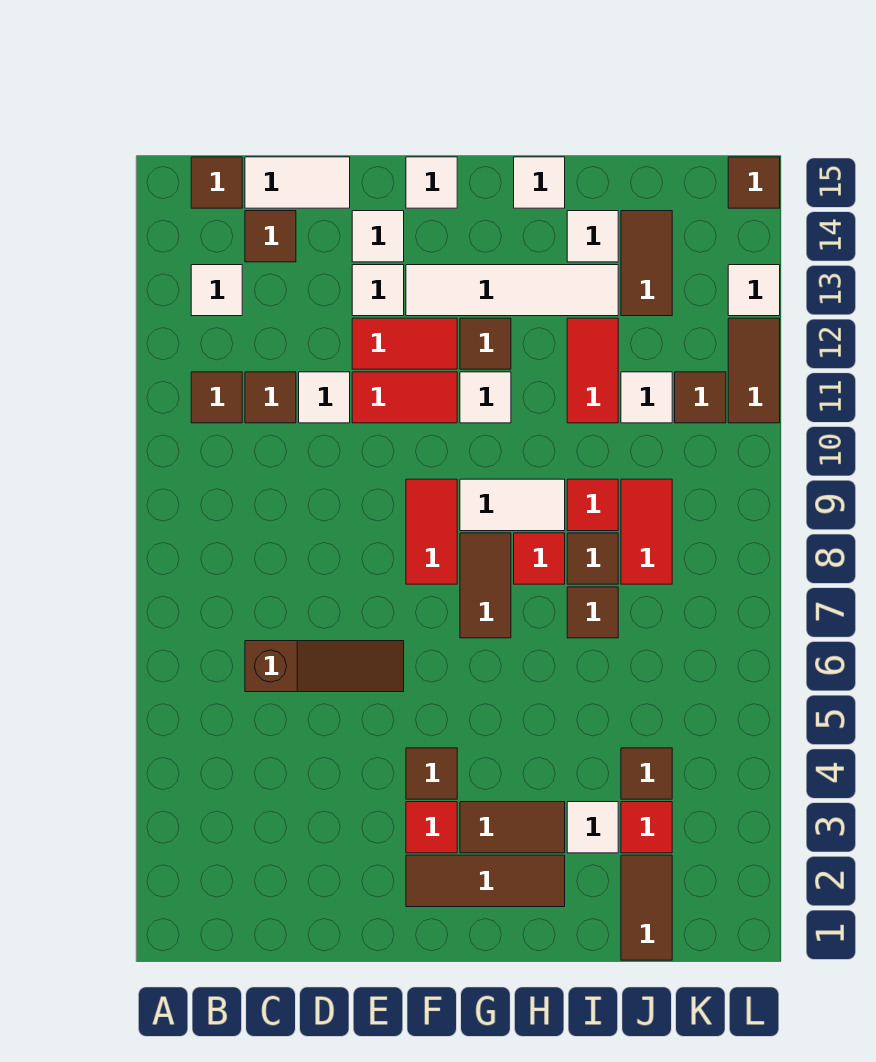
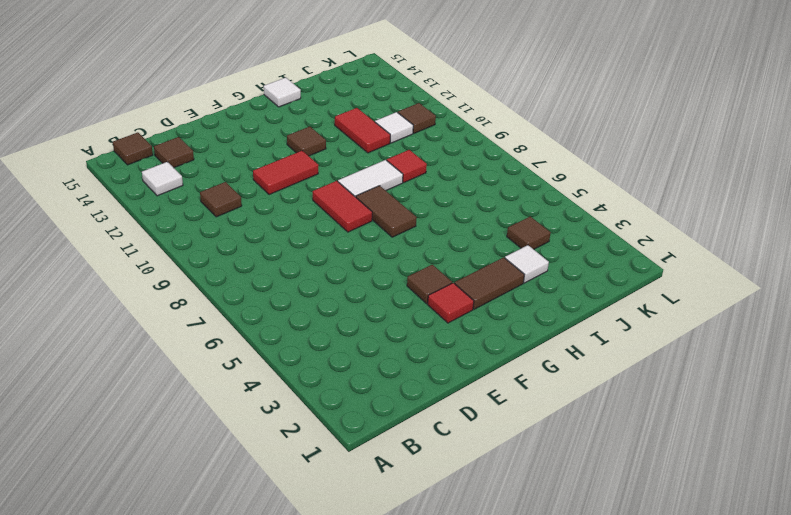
none -> brown 1x1 tile [191,372,242,423]
none -> brown 1x3 slope [245,641,404,692]
none -> white 1x2 tile [245,157,350,208]
none -> white 1x1 tile [299,372,350,423]

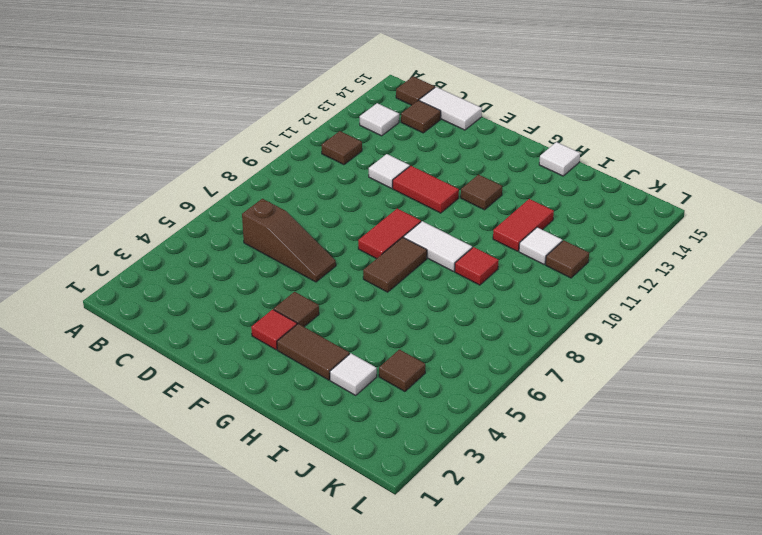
none -> brown 1x1 tile [245,372,296,423]
none -> red 1x2 tile [352,318,457,369]
none -> white 1x1 tile [352,265,404,316]
none -> white 1x1 tile [352,211,404,262]

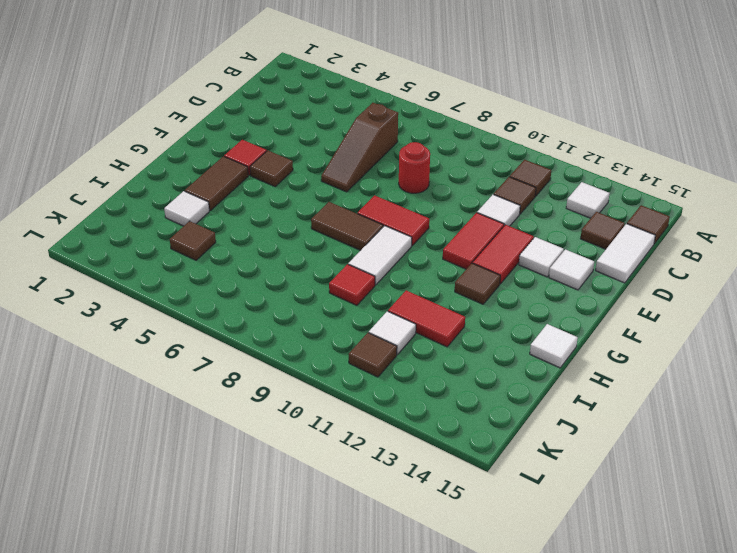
red 1x1 round brick [399,142,430,193] -> none
none -> brown 1x3 tile [406,855,565,907]
none -> white 1x4 tile [406,265,618,316]
none -> white 1x1 tile [406,157,457,208]
none -> white 1x1 tile [460,372,511,423]

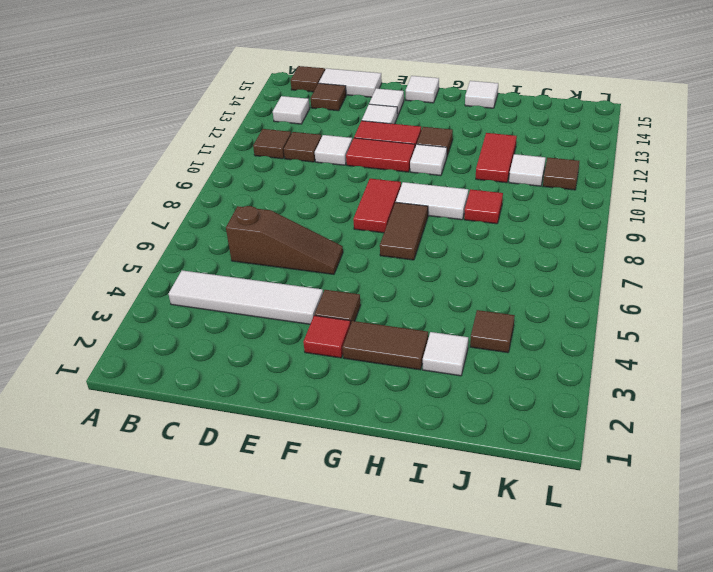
white 1x4 tile [168,270,323,324] -> white 1x4 tile moved to [406,265,618,316]
none -> brown 1x3 tile [406,855,565,907]
none -> red 1x1 tile [514,533,565,584]
none -> brown 1x1 tile [567,587,618,638]
none -> brown 1x1 tile [567,533,618,584]

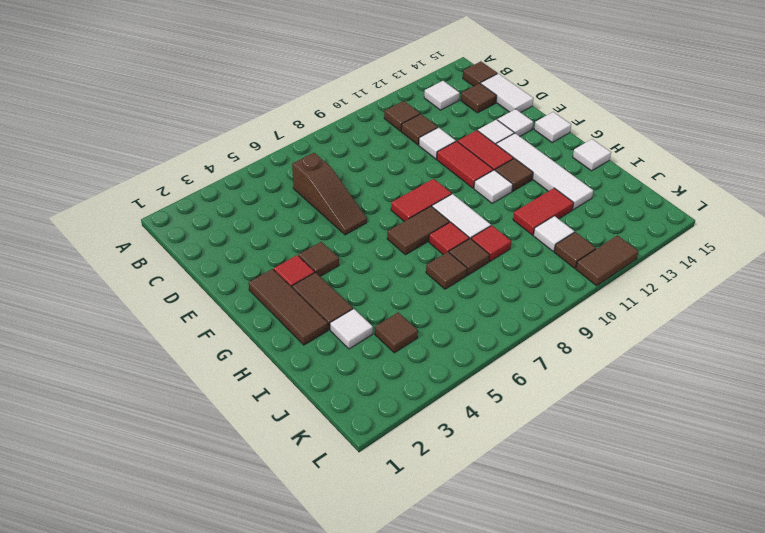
none -> white 1x1 tile [567,211,618,262]
none -> brown 1x2 tile [621,855,672,960]
none -> red 1x1 tile [621,802,672,853]
none -> red 1x2 tile [621,479,672,584]

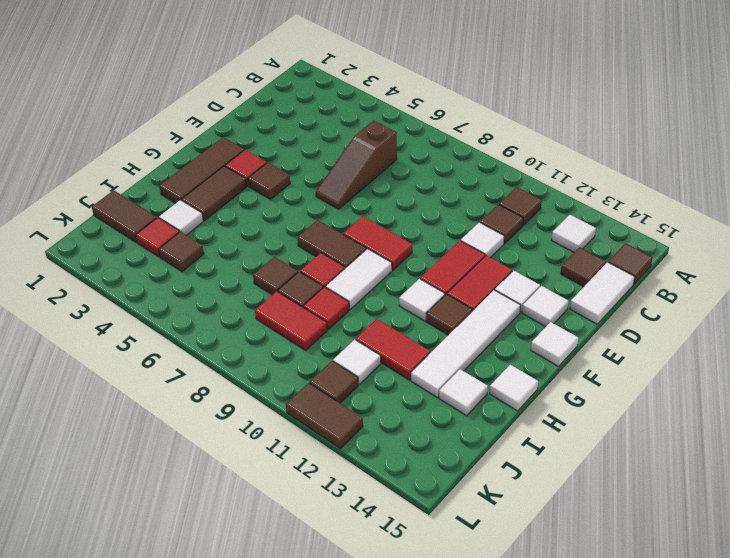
none -> brown 1x2 tile [621,211,672,316]
none -> white 1x1 tile [728,265,780,316]
none -> brown 1x1 tile [728,157,780,208]

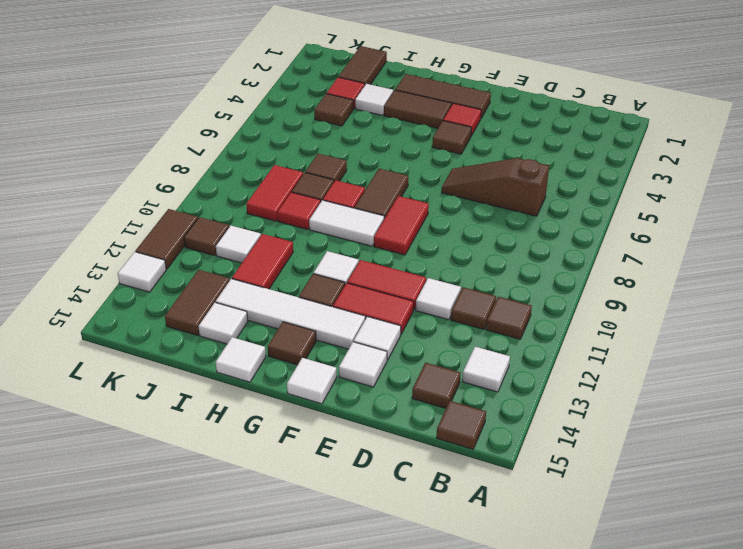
brown 1x1 tile [268,322,316,365] -> brown 1x1 tile moved to [728,157,780,208]
none -> white 1x2 tile [245,157,350,208]

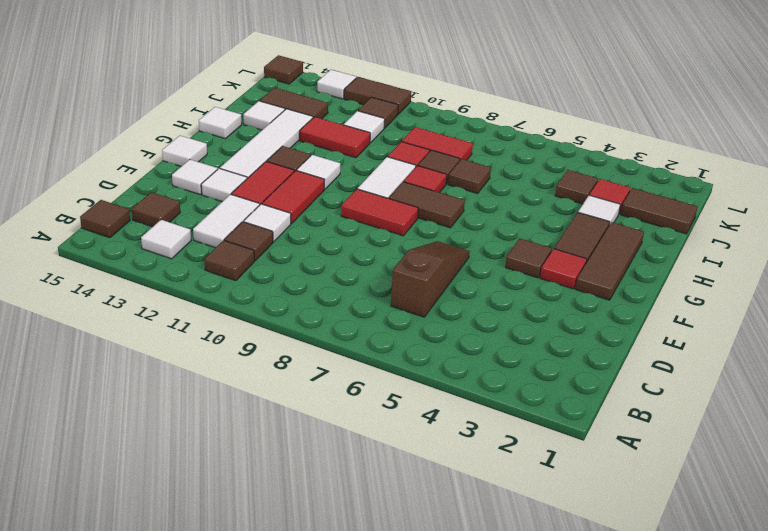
white 1x2 tile [193,194,260,248] -> white 1x2 tile moved to [245,157,350,208]

